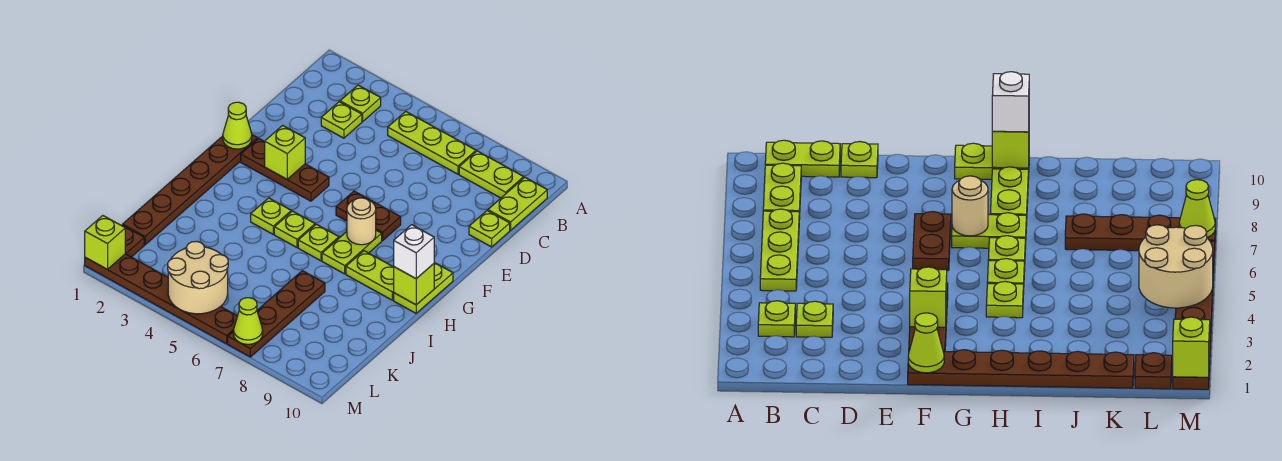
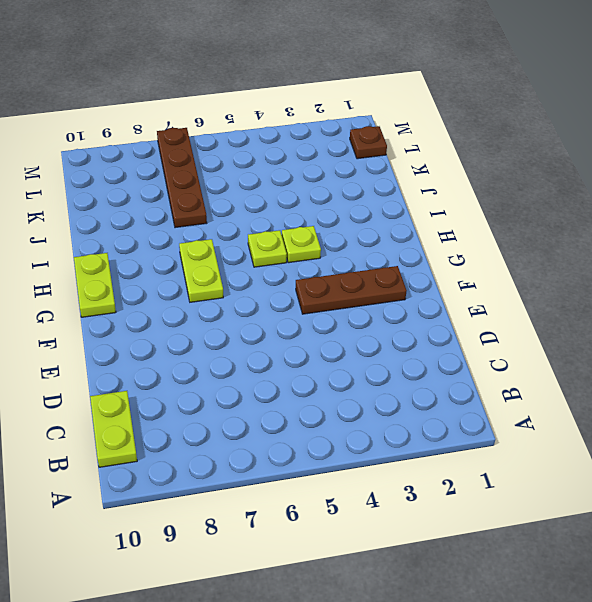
none -> lime 1x1 plate [340,85,381,121]
none -> lime 1x3 plate [388,112,476,174]
none -> lime 1x2 plate [459,151,524,198]

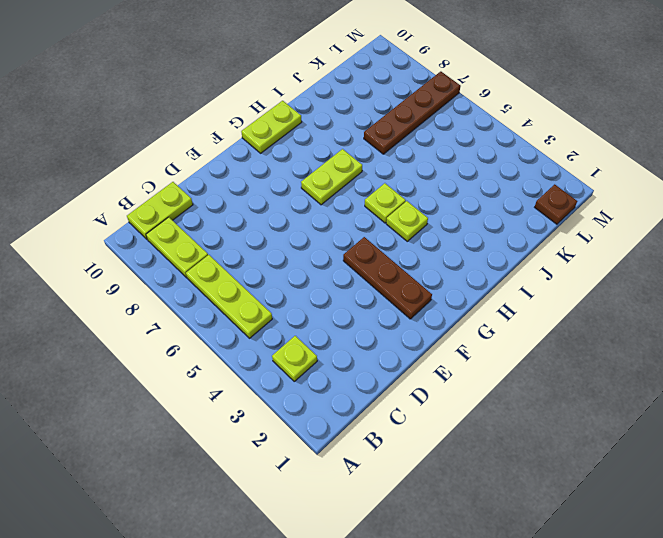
none -> lime 1x1 plate [321,102,362,138]
none -> lime 1x1 plate [469,211,510,247]
none -> brown 1x6 plate [123,135,258,245]

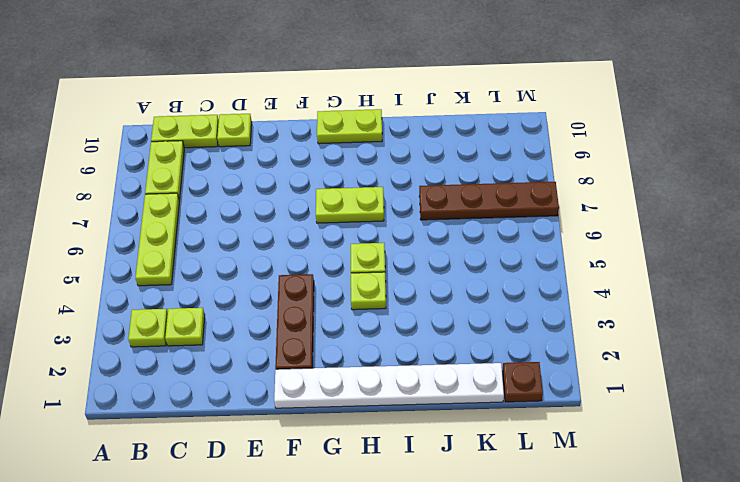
white 1x6 plate [274,363,504,408] -> brown 1x6 plate [123,135,258,245]
none -> brown 1x2 plate [336,191,401,241]
none -> lime 1x1 plate [298,224,339,261]
none -> lime 1x2 plate [346,251,394,300]

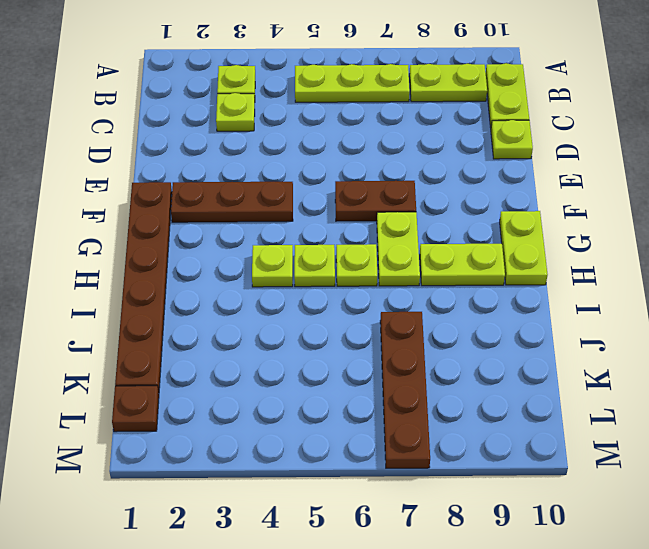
none -> brown 1x6 plate [85,254,237,344]
none -> lime 1x1 cone [223,102,252,149]
none -> lime 1x1 brick [265,125,305,179]

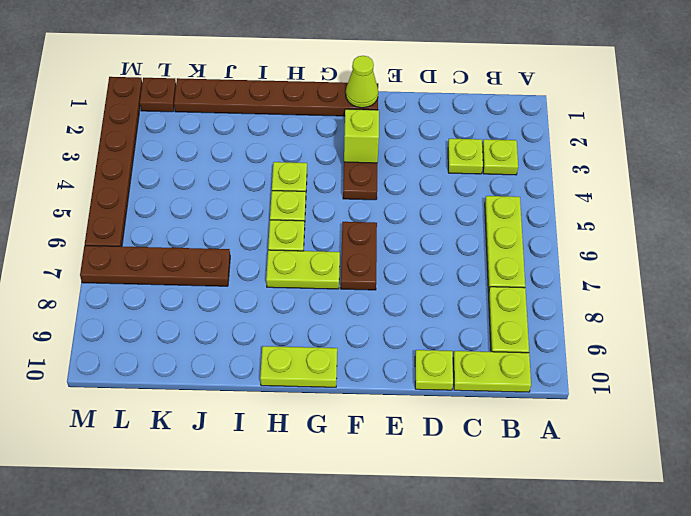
none -> lime 1x2 plate [346,251,394,300]
none -> tan 1x1 round brick [347,198,376,245]
none -> lime 1x1 brick [394,264,434,305]

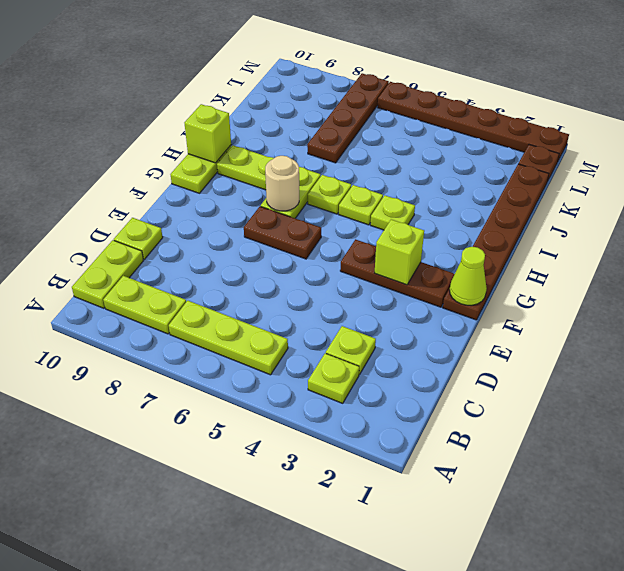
none -> tan 2x2 round brick [168,241,228,314]
none -> lime 1x1 brick [85,216,125,270]
none -> lime 1x1 cone [234,298,263,344]

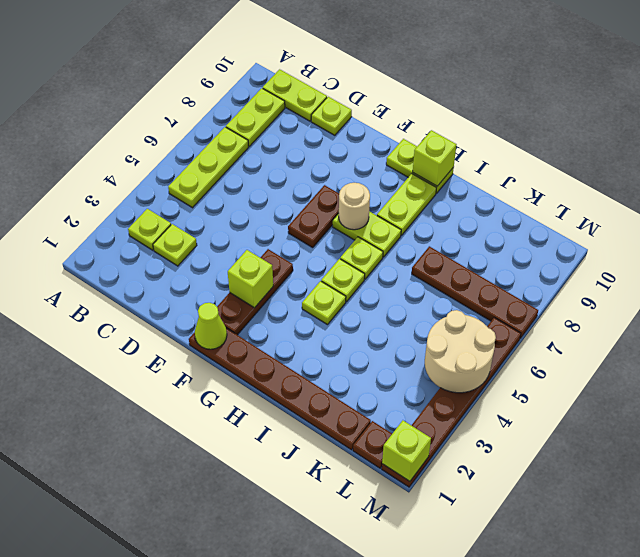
none -> lime 1x1 cone [234,298,263,344]
none -> white 1x1 brick [394,225,434,279]

